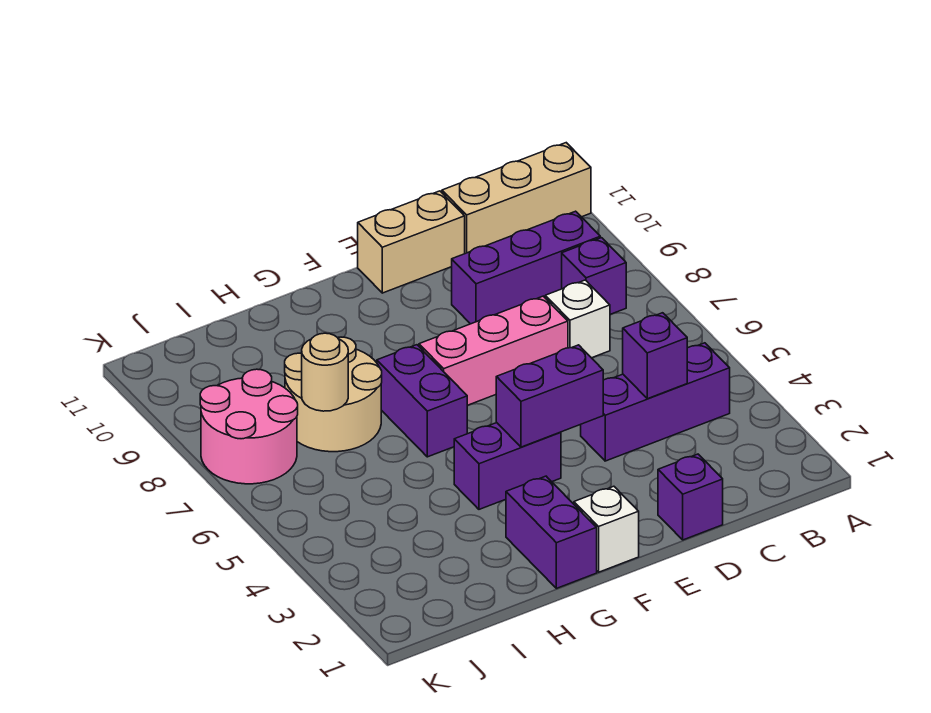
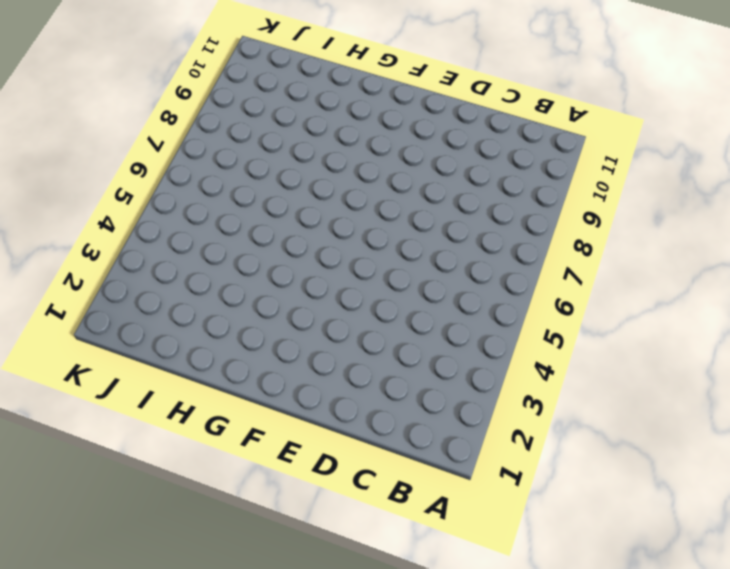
none -> tan 1x3 brick [442,143,591,254]
none -> purple 1x3 brick [581,343,730,461]
none -> purple 1x1 brick [562,238,626,314]

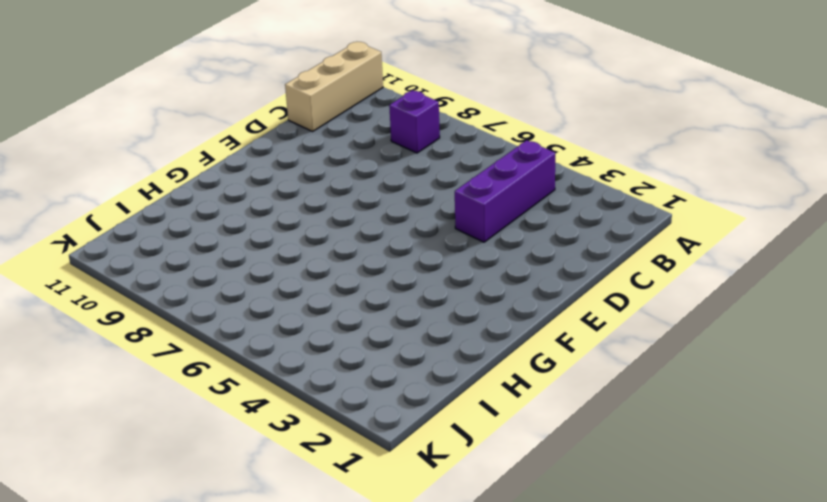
none -> purple 1x3 brick [452,211,600,324]
none -> white 1x1 brick [545,280,610,358]
none -> purple 1x1 brick [658,454,723,540]

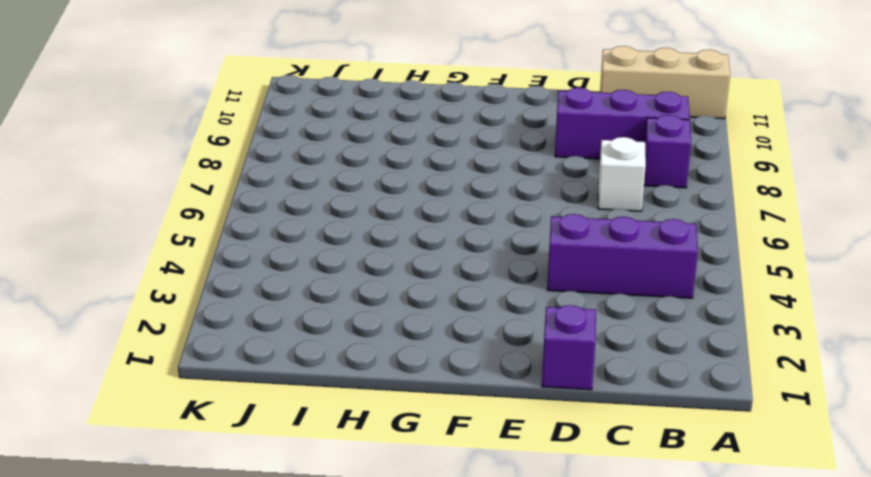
none -> pink 1x3 brick [419,296,568,405]
none -> tan 1x2 brick [358,191,465,293]
none -> white 1x1 brick [574,486,639,572]

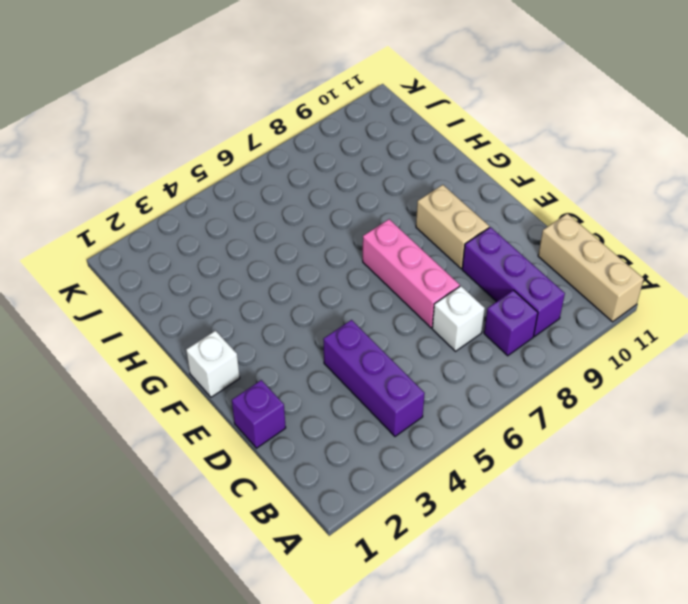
tan 1x2 brick [416,185,489,269] -> tan 1x2 brick moved to [358,191,465,293]
none -> purple 1x2 brick [454,423,561,509]
none -> purple 1x2 brick [506,476,597,588]
none -> purple 1x2 brick [377,345,467,457]

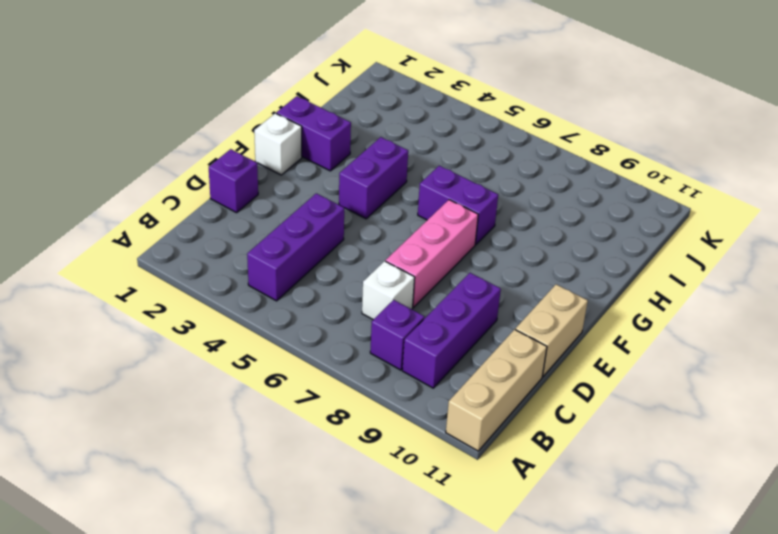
none -> tan 2x2 round brick [285,337,382,452]
none -> pink 2x2 round brick [200,369,298,484]
none -> purple 1x1 brick [623,313,687,399]

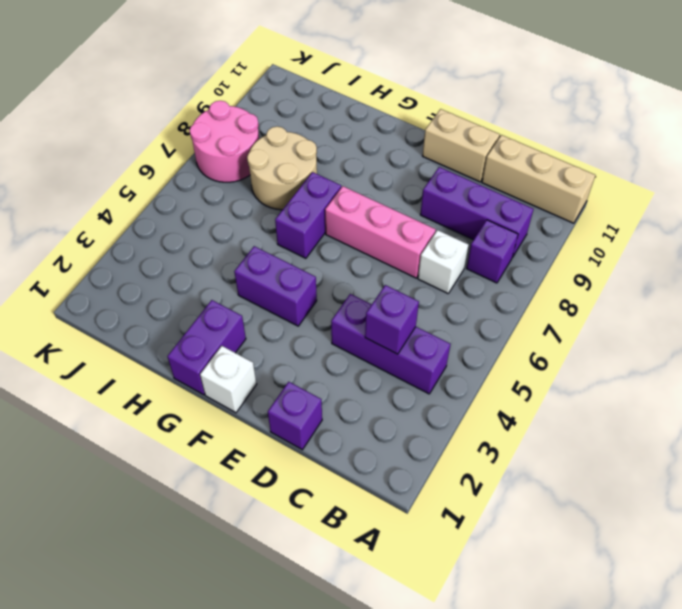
none -> purple 1x2 brick [496,345,603,447]
none -> tan 1x1 round brick [301,333,348,411]

